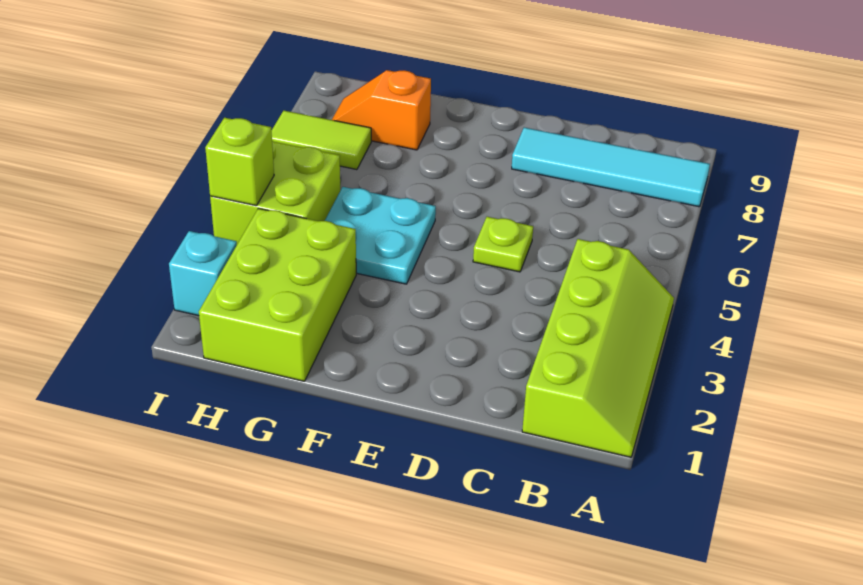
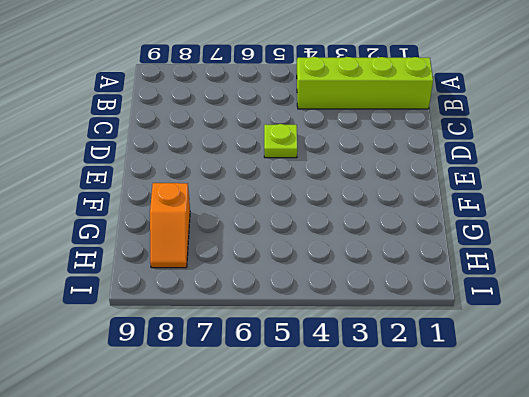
none -> cyan 1x4 tile [512,128,710,207]
none -> cyan 2x2 plate [325,187,436,284]

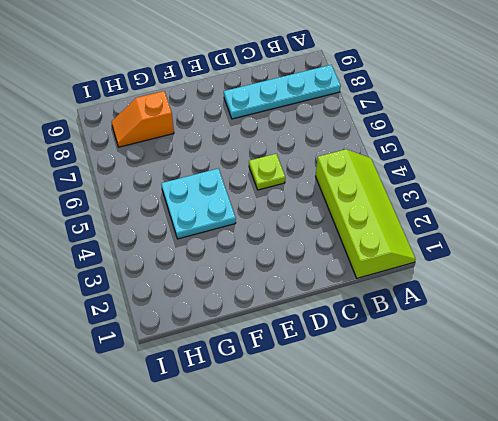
cyan 1x4 plate [224,65,341,119] -> cyan 1x4 tile [512,128,710,207]
none -> lime 2x3 brick [199,208,356,381]
none -> lime 2x2 brick [210,141,340,244]

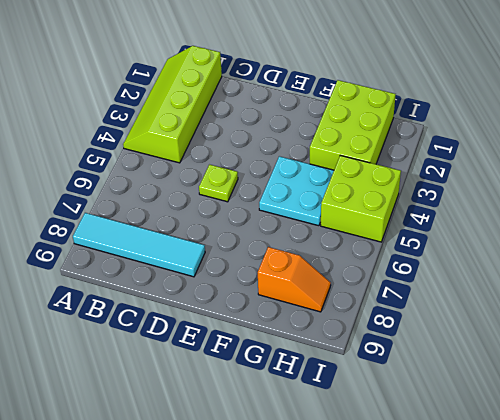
none -> lime 1x2 tile [271,111,371,170]
none -> cyan 1x1 brick [169,231,237,316]

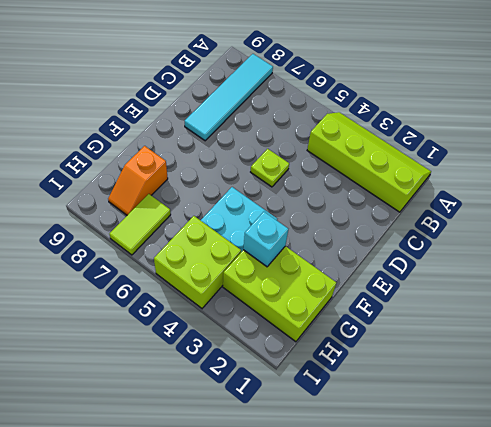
cyan 1x1 brick [243,212,288,267] -> cyan 1x1 brick moved to [169,231,237,316]
none -> lime 1x1 brick [205,118,274,206]

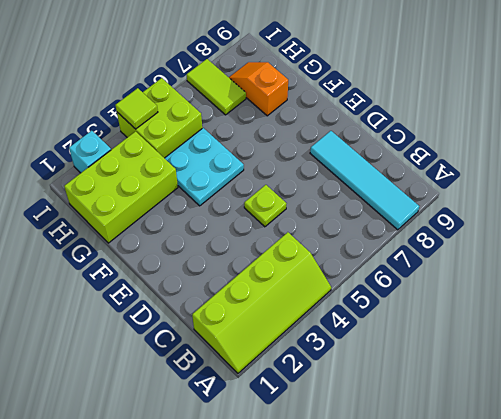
lime 1x1 tile [115,88,158,129] -> lime 1x1 brick [205,118,274,206]

